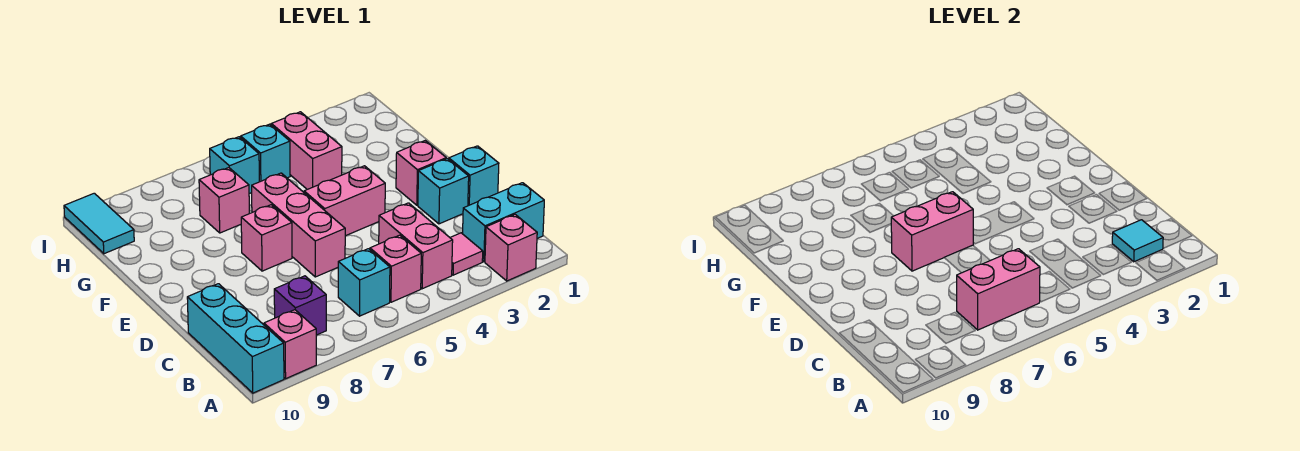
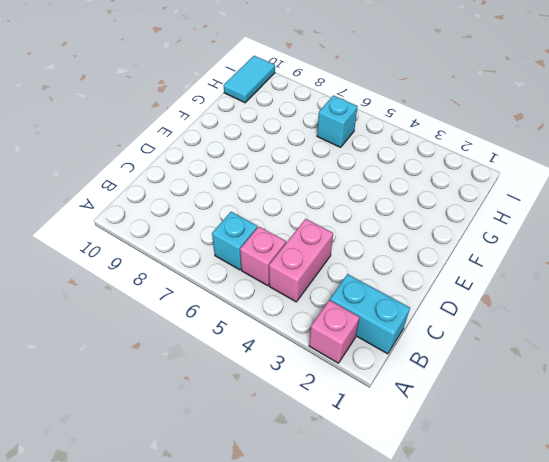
none -> pink 1x1 brick [264,310,316,379]
none -> cyan 1x3 brick [187,284,284,393]
none -> pink 1x1 tile [450,233,483,275]

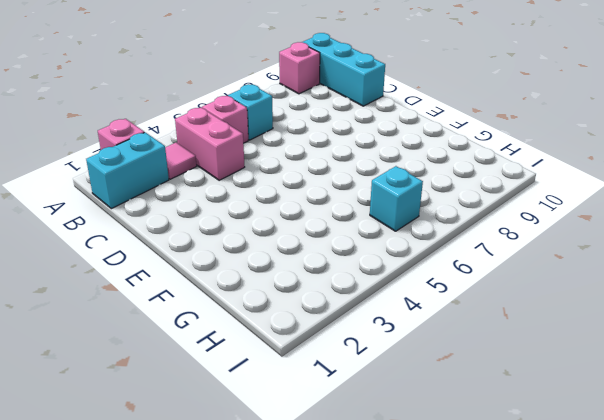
none -> purple 1x1 brick [274,276,326,335]
none -> cyan 1x1 brick [449,146,499,206]
none -> cyan 1x1 brick [418,159,469,224]

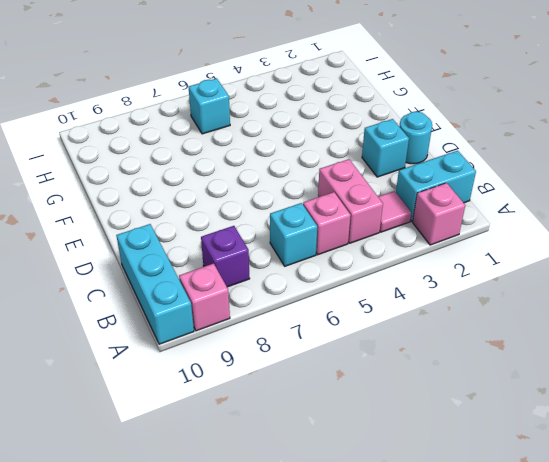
cyan 1x1 round brick [399,111,432,164] -> cyan 1x1 brick [449,146,499,206]
none -> pink 1x3 brick [252,173,345,277]
none -> pink 1x1 brick [396,141,446,205]
none -> pink 1x2 brick [304,166,385,236]

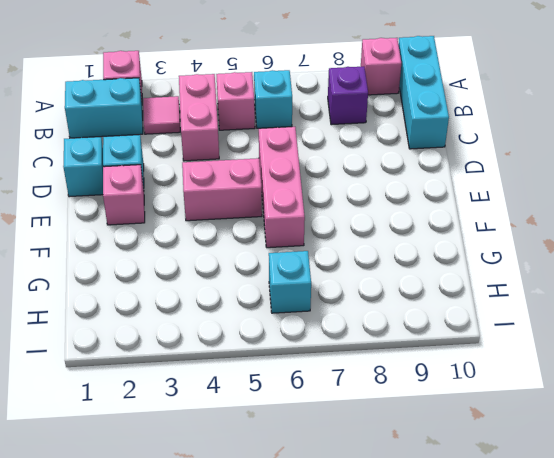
none -> pink 1x1 brick [241,205,292,271]
none -> pink 1x2 brick [271,112,342,189]
none -> pink 1x1 brick [199,168,249,233]

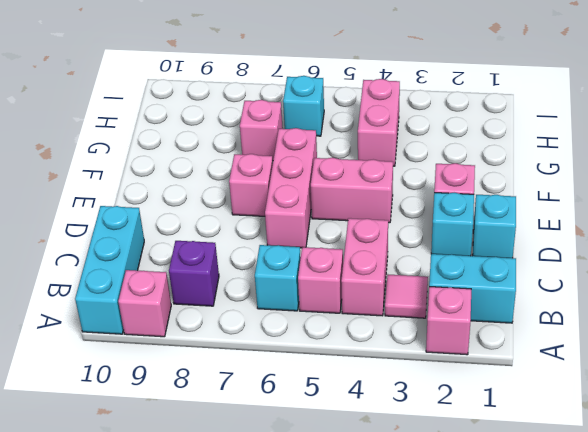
none -> cyan 1x1 brick [241,124,290,182]
none -> cyan 1x2 tile [64,193,134,254]
none -> cyan 1x1 tile [1112,220,1163,262]

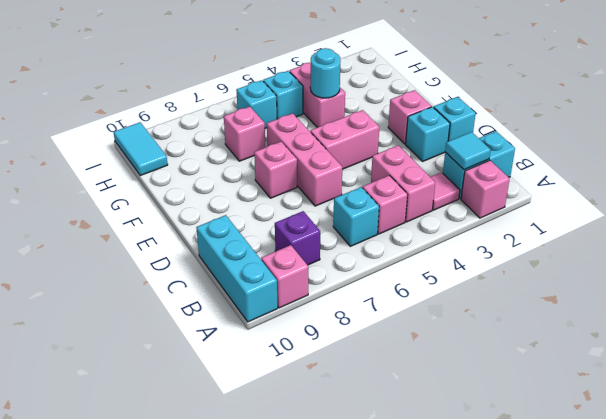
cyan 1x1 round brick [310,48,341,98] -> none
none -> pink 1x2 brick [957,249,1040,330]
none -> pink 1x2 brick [891,192,973,271]

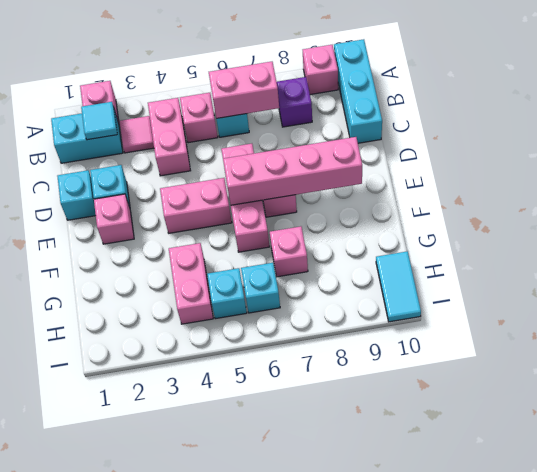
pink 1x4 brick [223,137,362,205] -> pink 1x2 brick [891,192,973,271]

